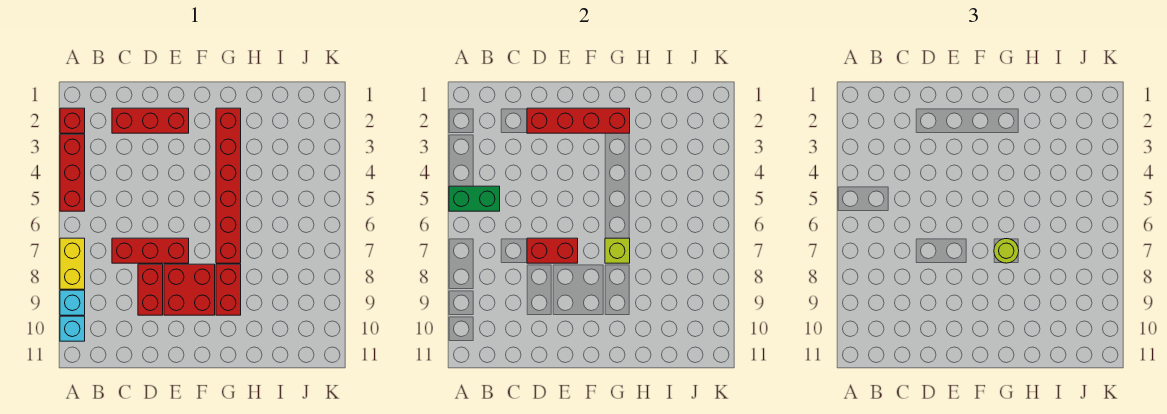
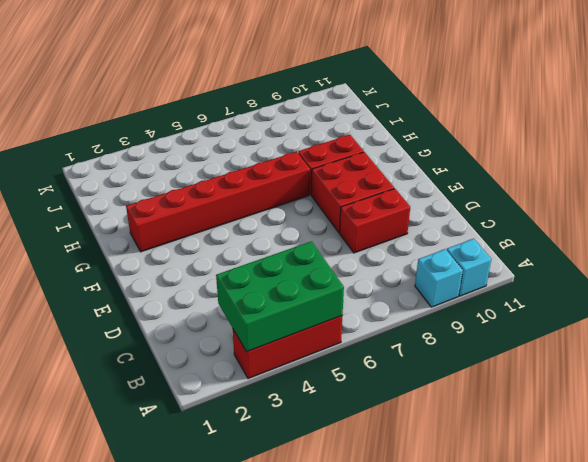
green 2x3 brick [216,241,344,352] -> green 1x2 brick [449,186,500,211]
none -> red 1x1 brick [60,108,85,133]
none -> yellow 1x2 brick [60,238,85,289]
none -> red 1x3 brick [112,108,189,133]

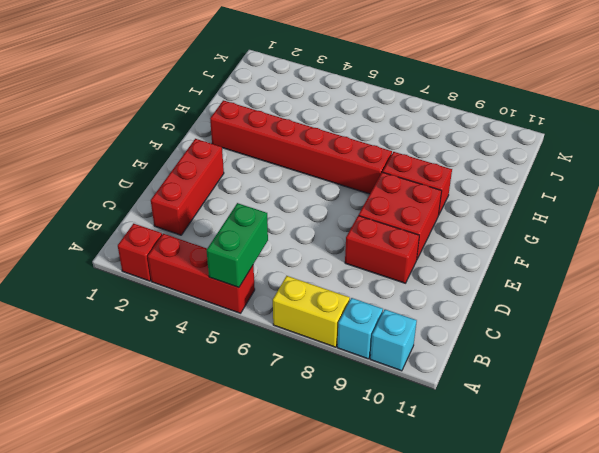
none -> red 1x3 brick [112,238,189,263]
none -> red 1x4 brick [527,108,630,133]
none -> red 1x2 brick [527,238,578,263]

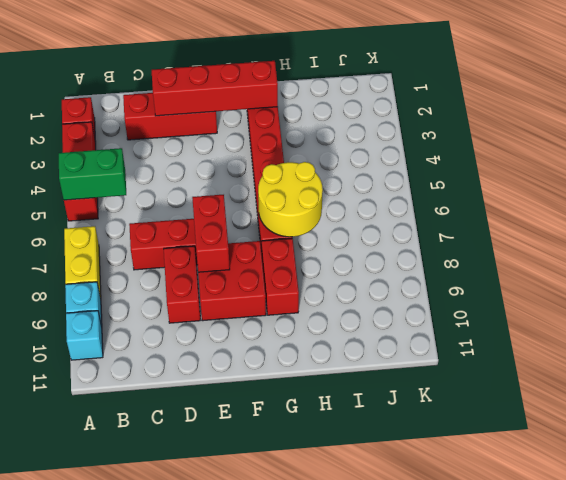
red 1x2 brick [192,195,230,272] -> red 1x2 brick turned to [527,238,578,263]
yellow 2x2 round brick [258,162,323,237] -> lime 1x1 brick [605,238,630,263]
none -> lime 1x1 round brick [994,239,1019,263]

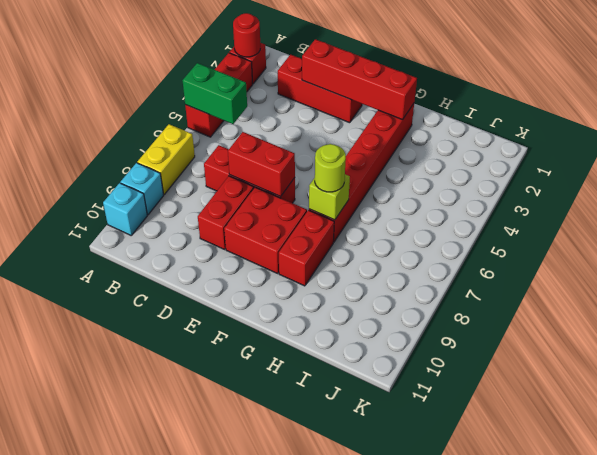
red 1x1 round brick [233,13,260,57] -> none

